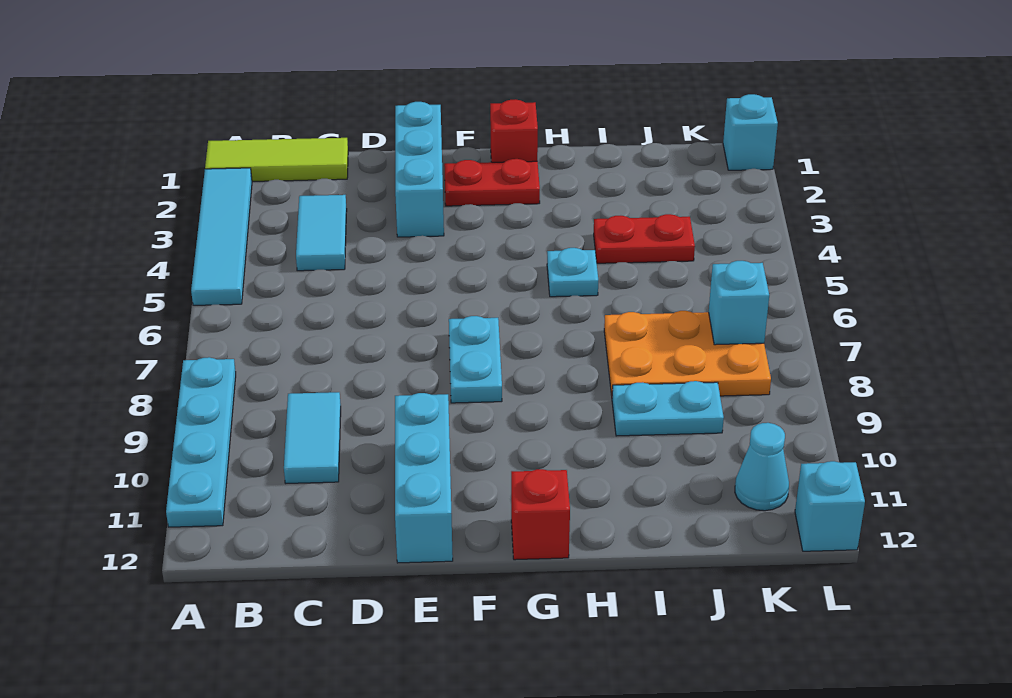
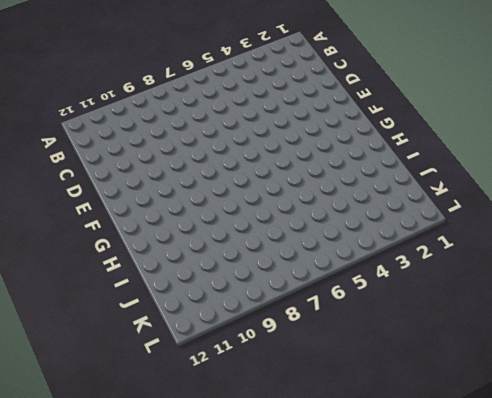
none -> lime 1x3 tile [205,138,348,181]
none -> cyan 1x4 tile [191,168,252,305]
none -> cyan 1x4 plate [166,357,236,527]

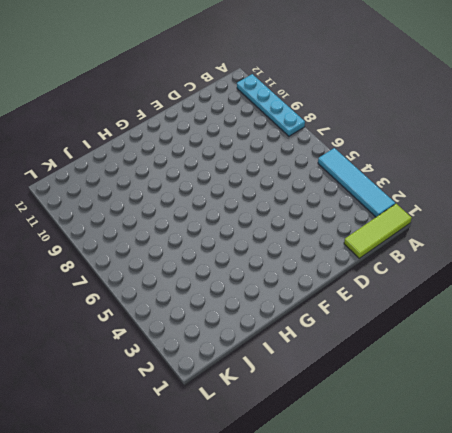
none -> cyan 1x2 tile [296,195,347,271]
none -> cyan 1x2 tile [284,392,341,483]
none -> cyan 1x3 brick [395,102,444,237]

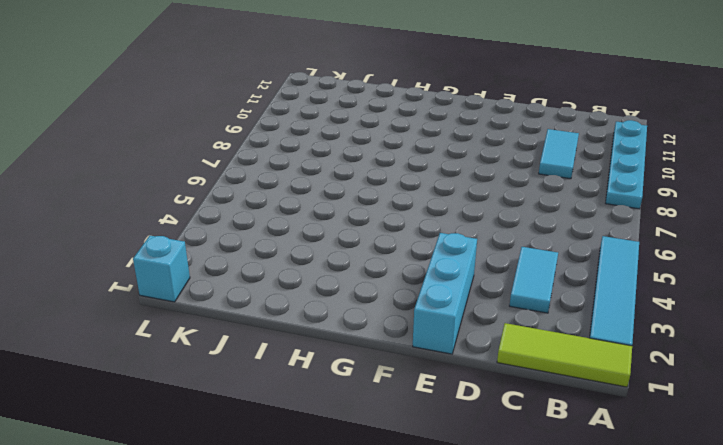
none -> cyan 1x3 brick [395,393,453,563]
none -> red 1x2 plate [444,159,540,206]
none -> cyan 1x2 plate [449,316,502,403]

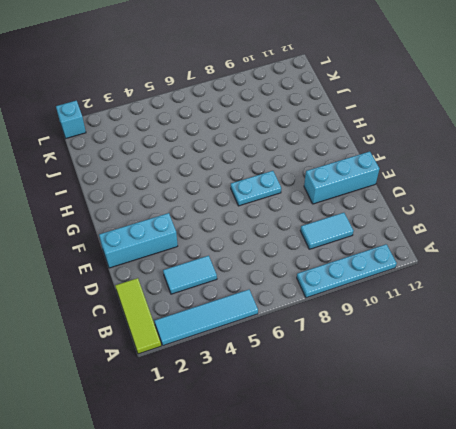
none -> red 1x2 plate [444,159,540,206]
none -> red 1x1 brick [490,99,538,162]
none -> red 1x1 brick [511,469,570,560]

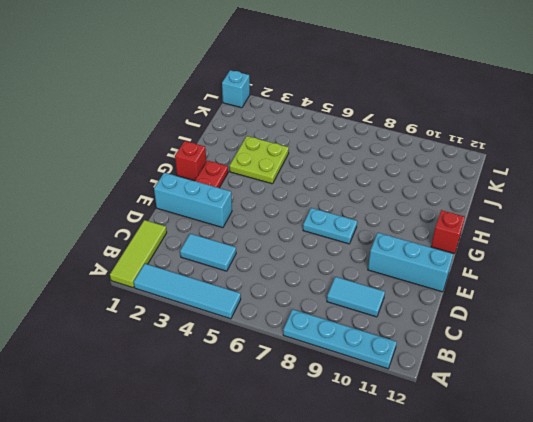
lime 2x2 plate [230,136,289,184] -> red 1x2 plate [594,214,695,263]
none -> cyan 1x1 plate [547,248,598,297]
none -> orange 2x3 plate [604,311,771,396]
none -> cyan 1x2 plate [612,381,724,436]

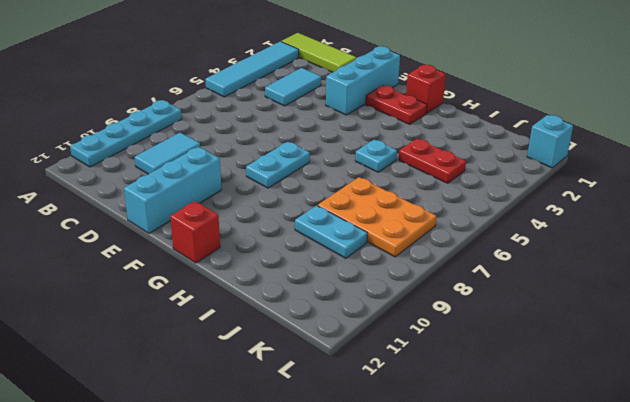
none -> cyan 1x1 cone [735,423,789,511]
none -> cyan 1x1 brick [795,461,865,551]
none -> cyan 1x1 brick [709,261,769,345]

